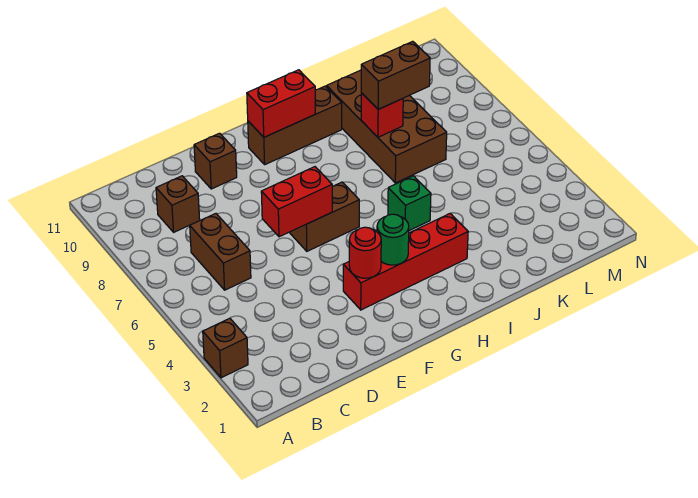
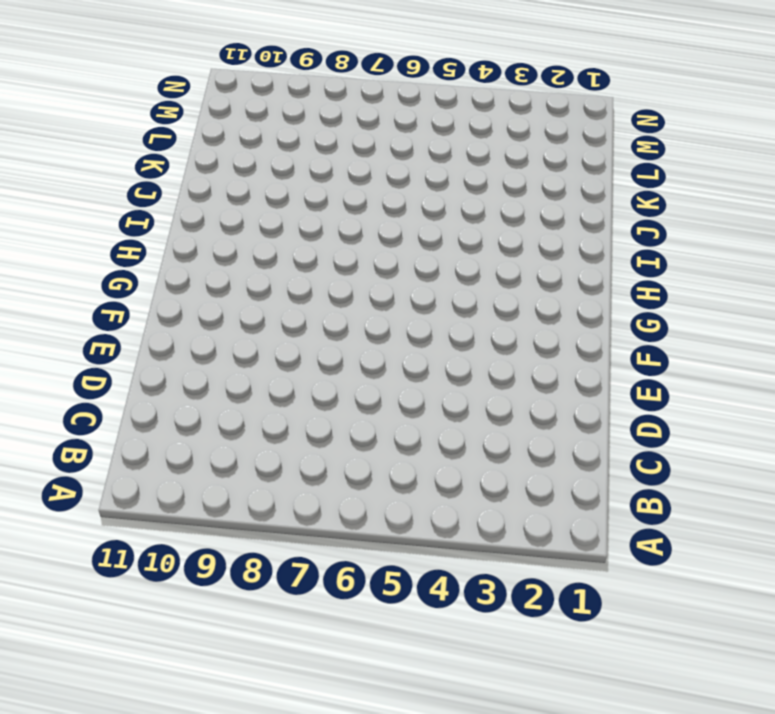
none -> brown 1x1 brick [203,318,248,378]
none -> brown 1x2 brick [190,214,251,290]
none -> brown 1x1 brick [156,176,200,232]

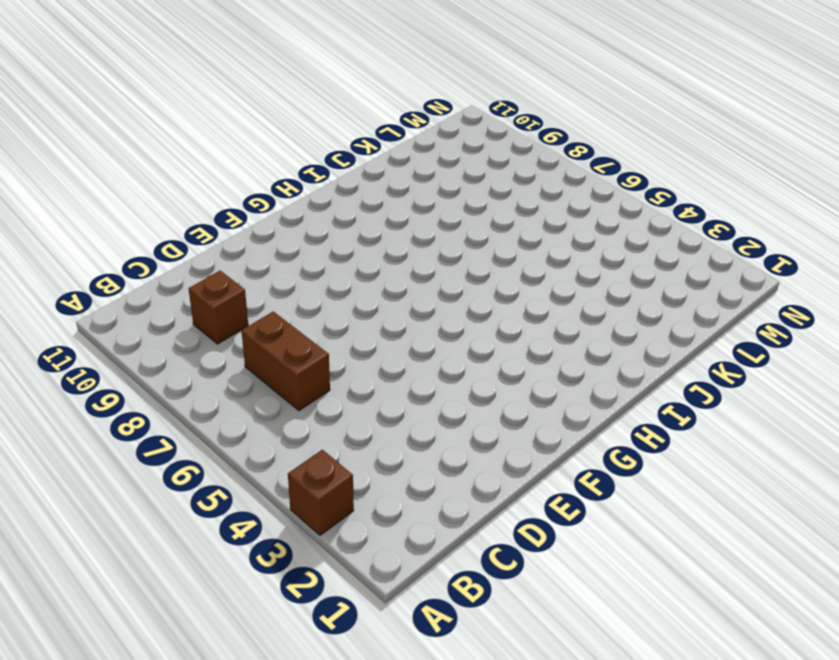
none -> brown 1x1 brick [194,133,237,189]
none -> red 1x4 brick [343,213,468,310]
none -> brown 1x2 brick [290,182,359,251]

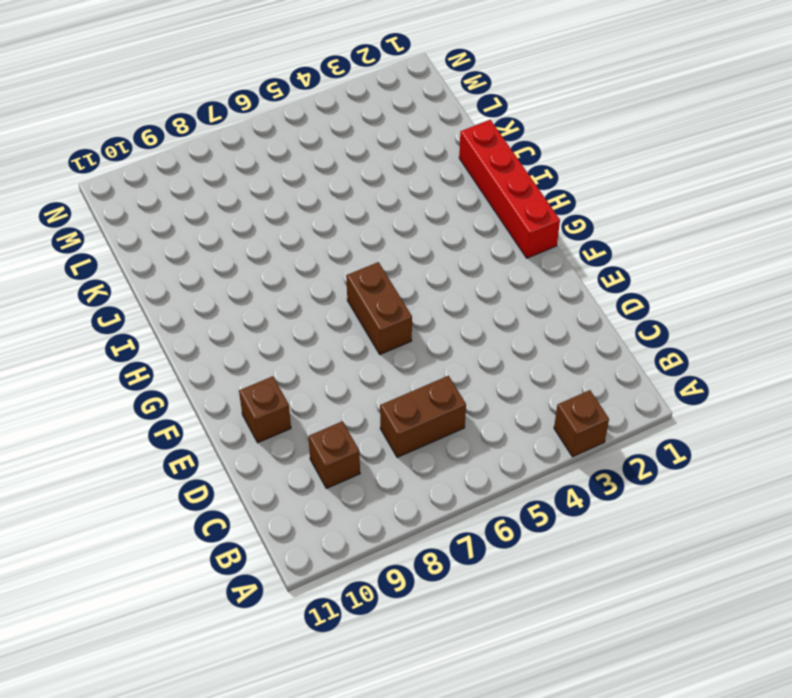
red 1x4 brick [459,120,560,258] -> red 1x4 brick moved to [343,213,468,310]
none -> brown 1x3 brick [248,86,342,164]
none -> green 1x1 brick [388,176,431,231]
none -> brown 2x4 brick [327,70,447,183]

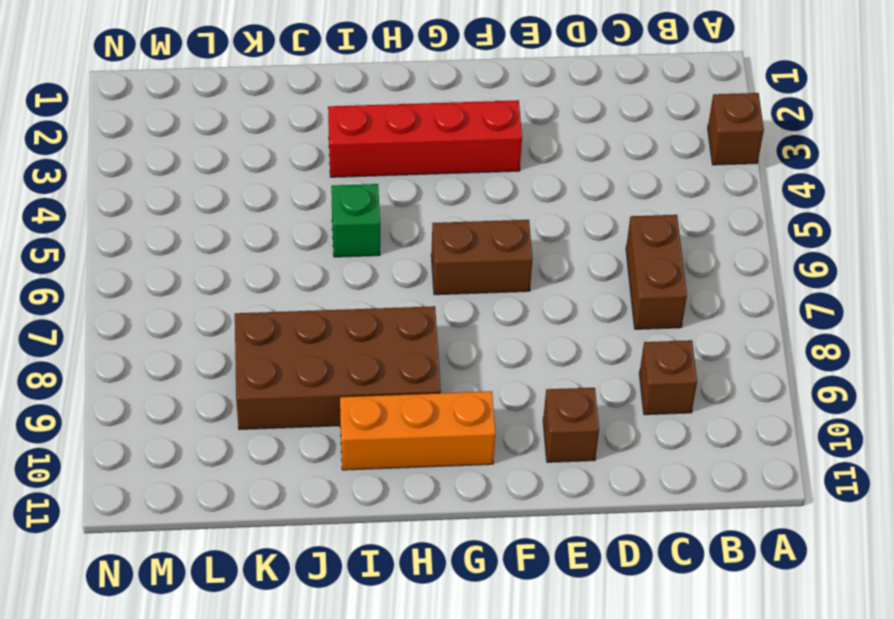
orange 1x3 brick [340,391,495,470] -> brown 1x3 brick [248,86,342,164]
brown 2x4 brick [235,306,441,429] -> brown 2x4 brick turned to [327,70,447,183]
none -> red 1x2 brick [261,167,332,237]
none -> red 1x1 round brick [349,227,381,278]
none -> green 1x1 round brick [377,214,409,265]

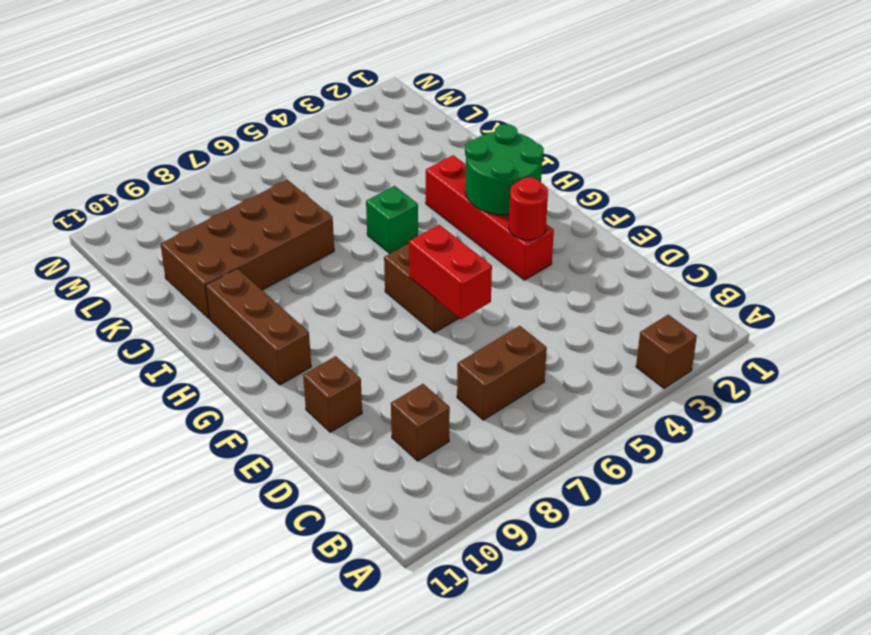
green 2x2 round brick [465,124,544,215] -> green 1x1 round brick [377,214,409,265]
none -> red 1x2 brick [247,70,316,137]
none -> red 1x1 brick [361,93,403,137]
none -> brown 1x2 brick [361,41,430,109]

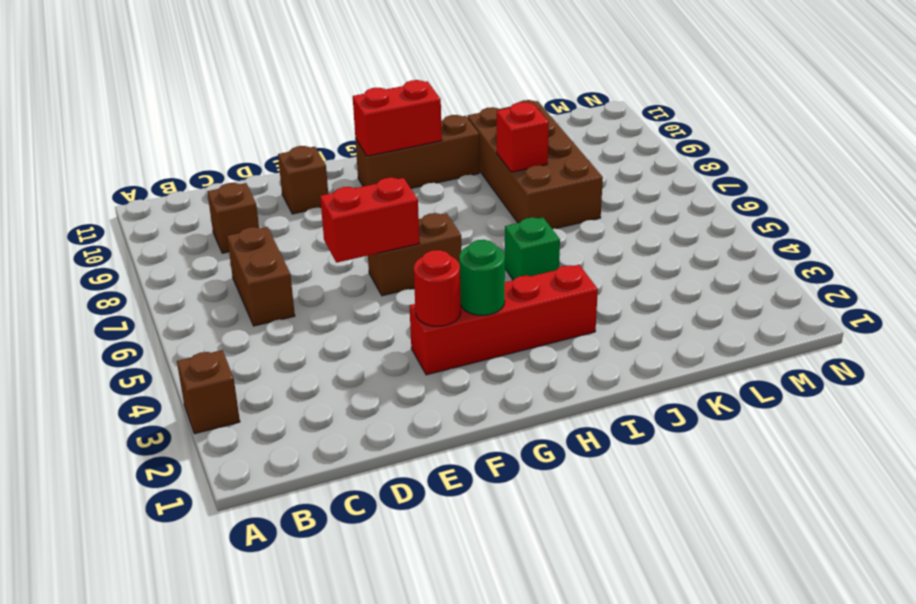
none -> brown 1x2 brick [361,41,430,109]

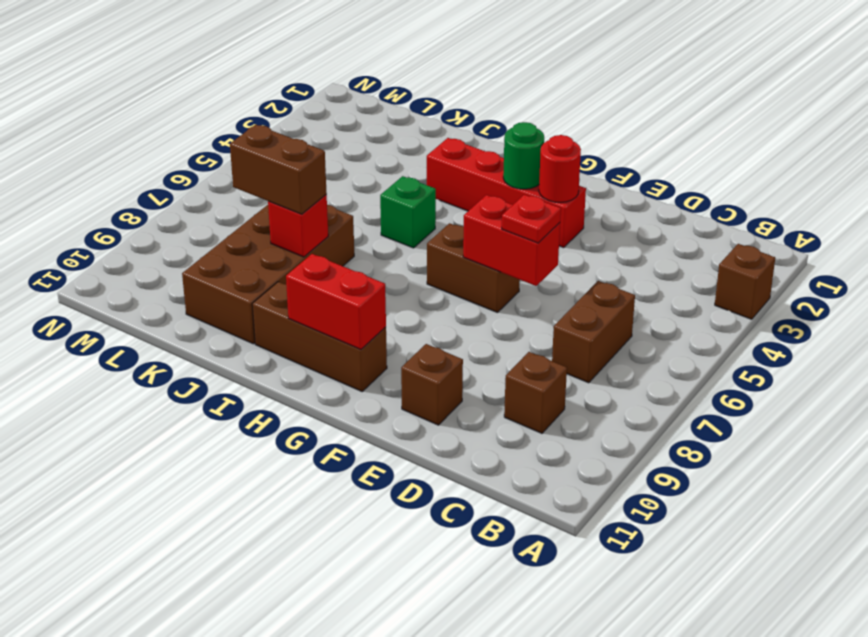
red 1x1 plate [502,195,561,243] -> none

